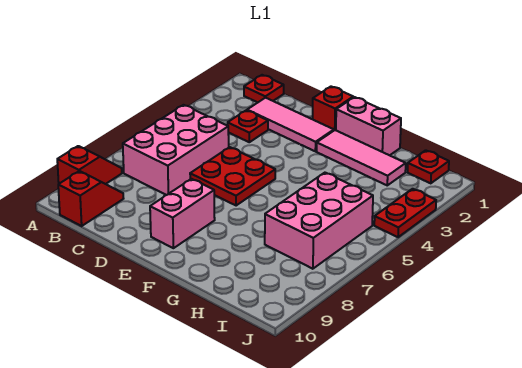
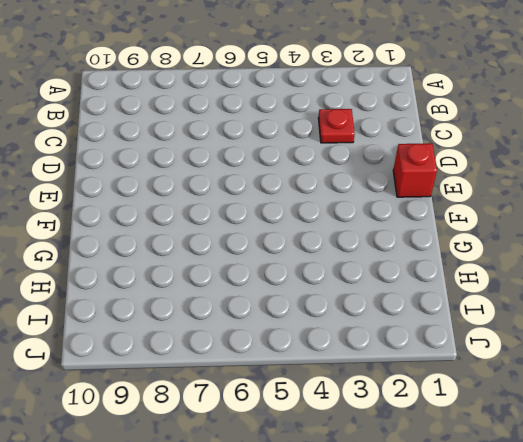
none -> red 1x2 slope [57,146,122,184]
none -> red 1x1 plate [244,75,284,102]
none -> pink 2x3 brick [123,105,229,195]

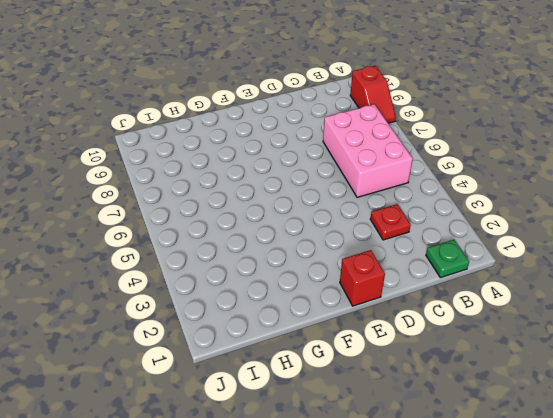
green 1x1 plate [426,240,469,278] -> red 1x1 plate [244,75,284,102]
none -> red 1x2 slope [58,171,124,226]
none -> pink 1x3 tile [247,98,334,151]
none -> red 2x2 plate [190,147,275,206]

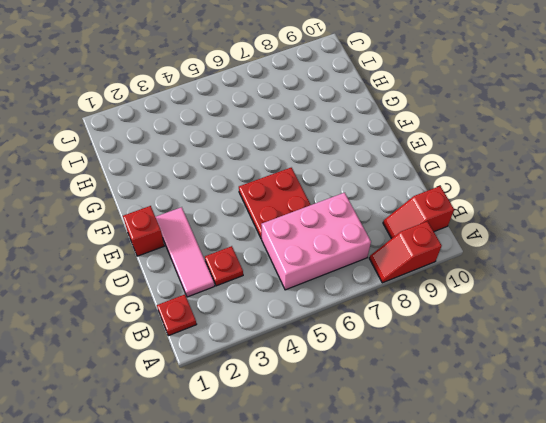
none -> pink 1x2 brick [150,179,215,248]
none -> pink 1x2 brick [336,97,401,155]
none -> pink 1x3 tile [317,130,406,185]

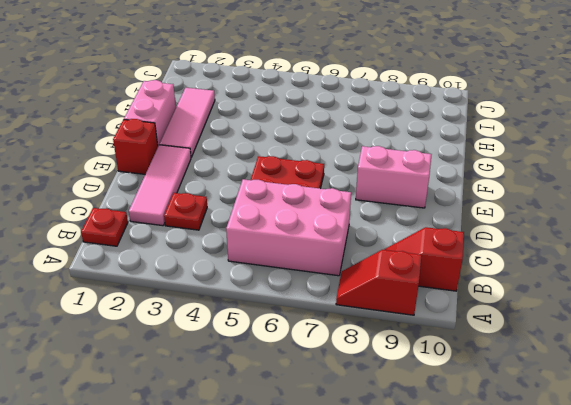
none -> pink 2x3 brick [265,173,373,269]
none -> red 1x1 plate [407,150,449,183]
none -> red 1x2 plate [374,189,436,237]

